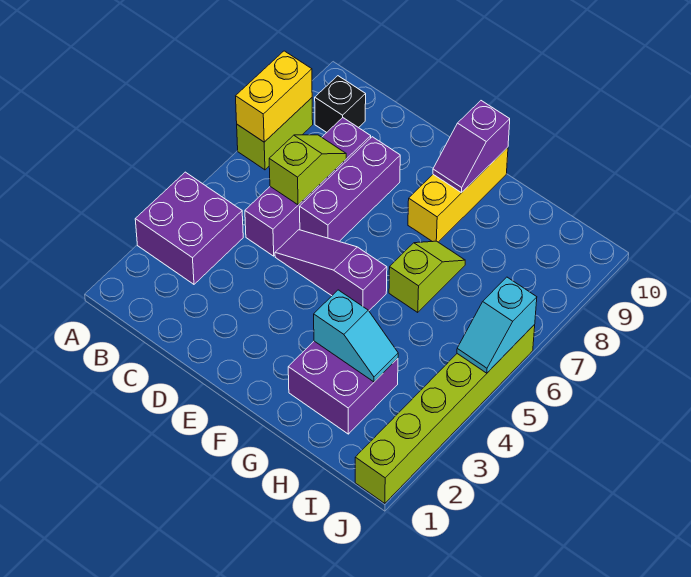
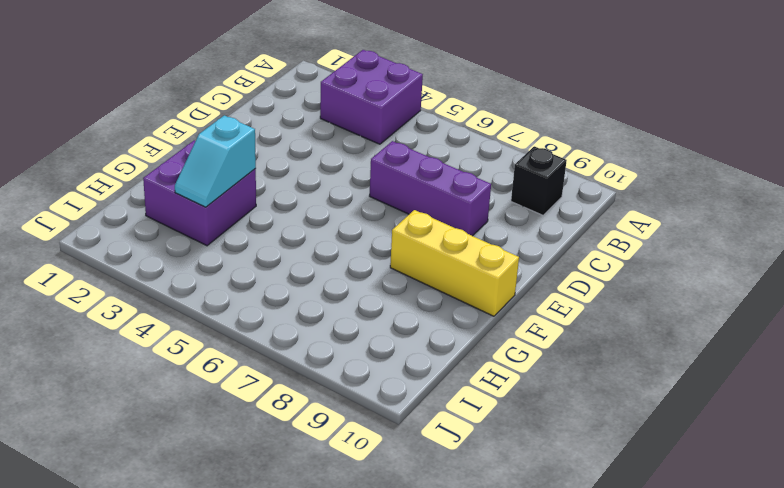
none -> lime 1x2 brick [237,98,313,170]
none -> purple 1x4 brick [245,118,371,256]
none -> purple 1x3 slope [275,230,387,311]

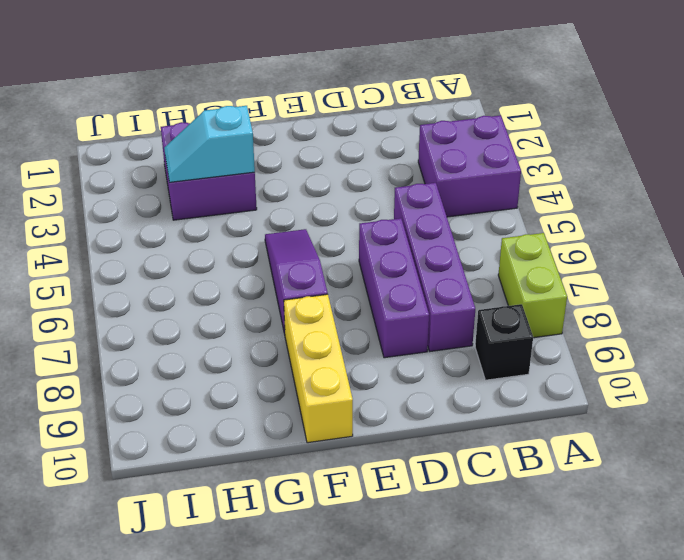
purple 1x3 slope [265,229,328,334] -> purple 1x3 slope turned to [275,230,387,311]
none -> lime 1x2 slope [389,241,465,312]
none -> lime 1x6 brick [355,325,535,503]
none -> yellow 1x2 brick [236,51,312,142]

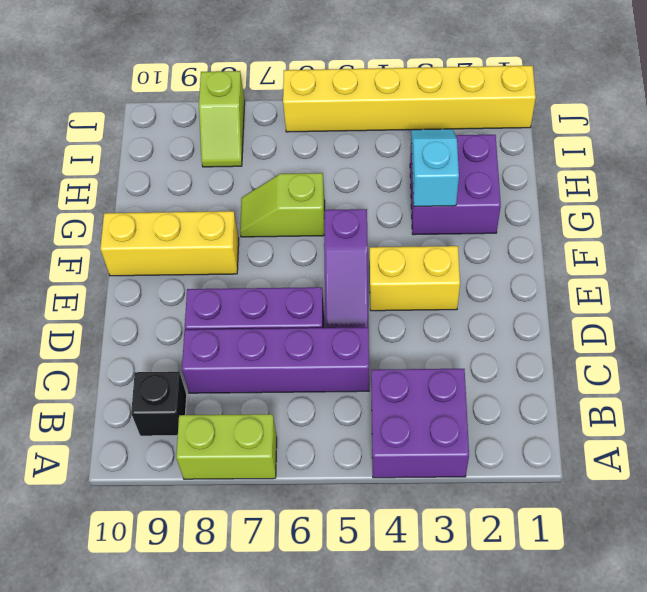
yellow 1x2 brick [370,246,460,311] -> yellow 1x2 brick moved to [236,51,312,142]
lime 1x2 slope [199,71,245,167] -> lime 1x2 slope turned to [269,135,346,205]
yellow 1x6 brick [283,66,536,132] -> lime 1x6 brick [355,325,535,503]
none -> purple 1x2 slope [433,101,510,193]
none -> cyan 1x2 slope [457,277,537,373]

